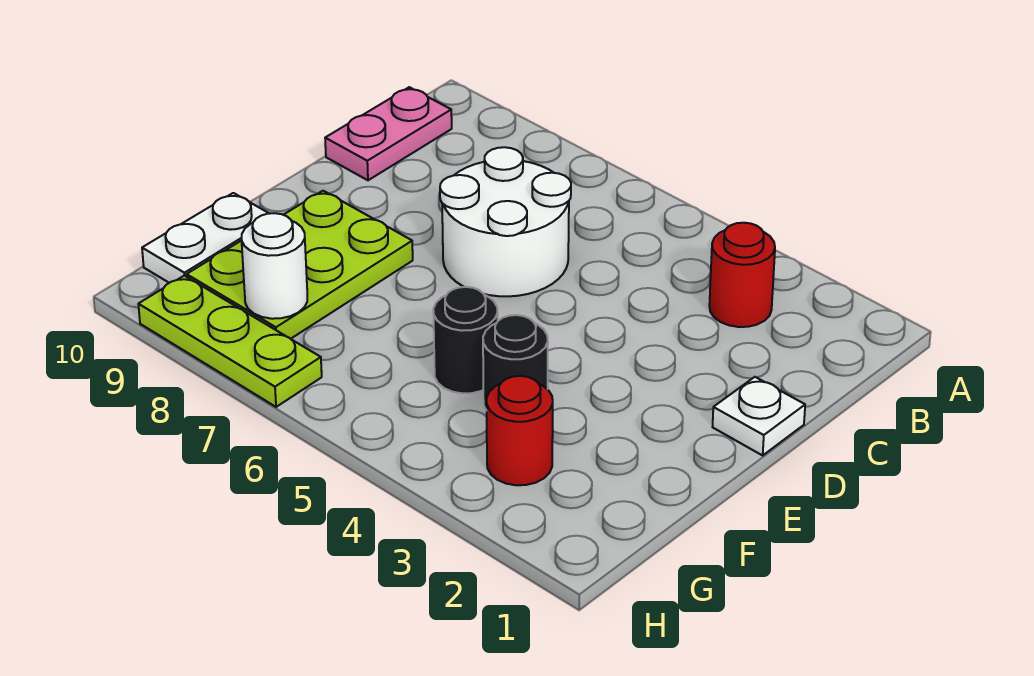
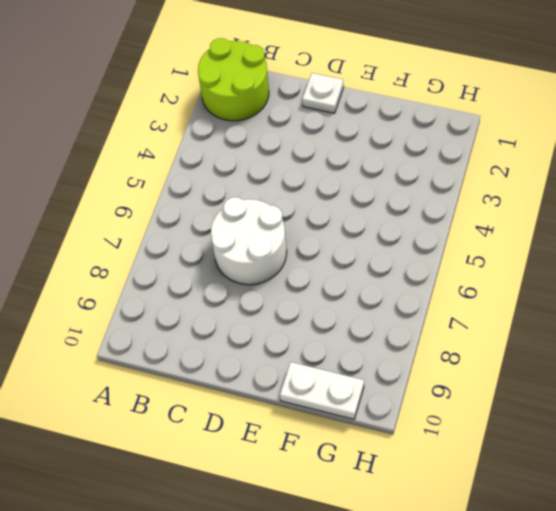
lime 2x2 round brick [198,38,269,121] -> none
none -> red 1x1 round brick [709,223,775,327]
none -> pink 1x2 plate [325,87,452,180]

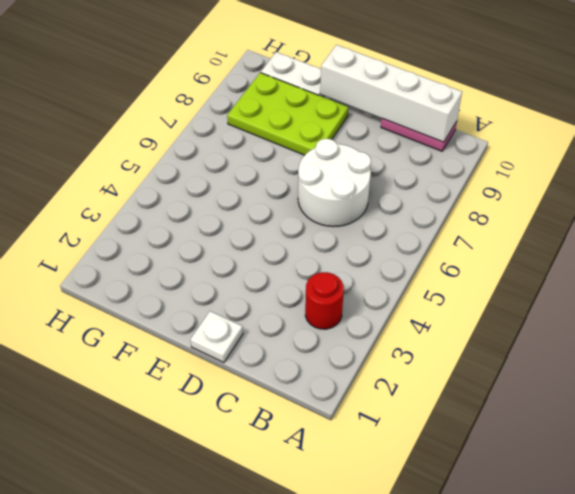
white 1x4 brick [320,45,462,142] -> none
none -> black 1x1 round brick [483,315,548,411]
none -> black 1x1 round brick [433,287,498,393]

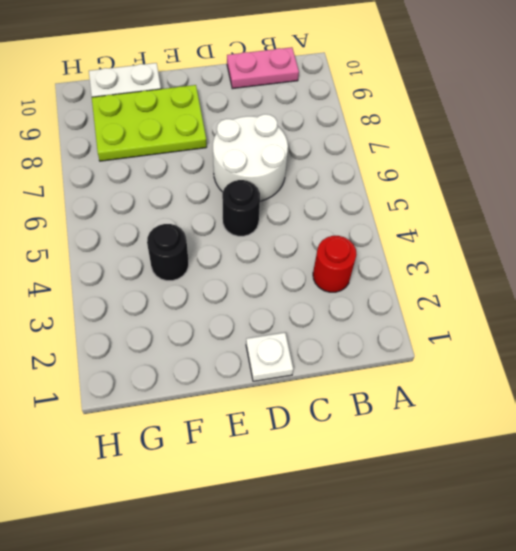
black 1x1 round brick [222,180,260,236] -> black 1x1 round brick moved to [433,287,498,393]
none -> red 1x1 round brick [487,376,553,485]
none -> lime 1x3 plate [138,276,322,407]

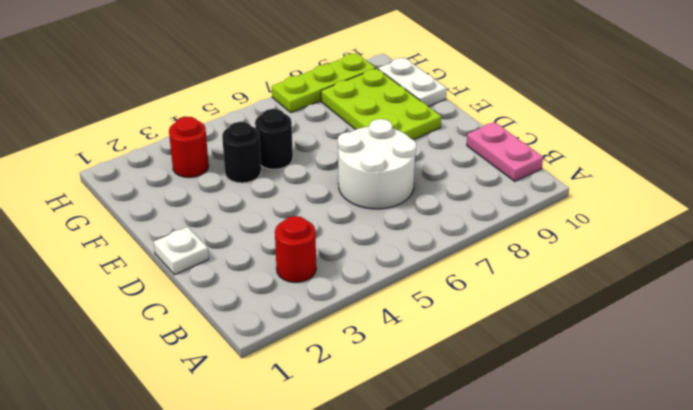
none -> white 1x1 round brick [242,213,307,319]

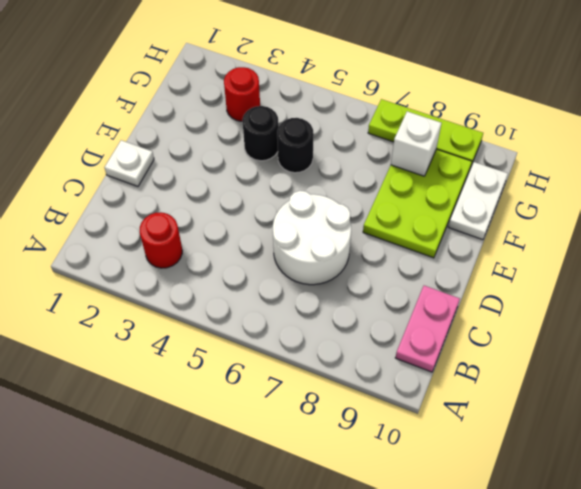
white 1x1 brick [391,111,441,176] -> white 1x1 round brick [242,213,307,319]

